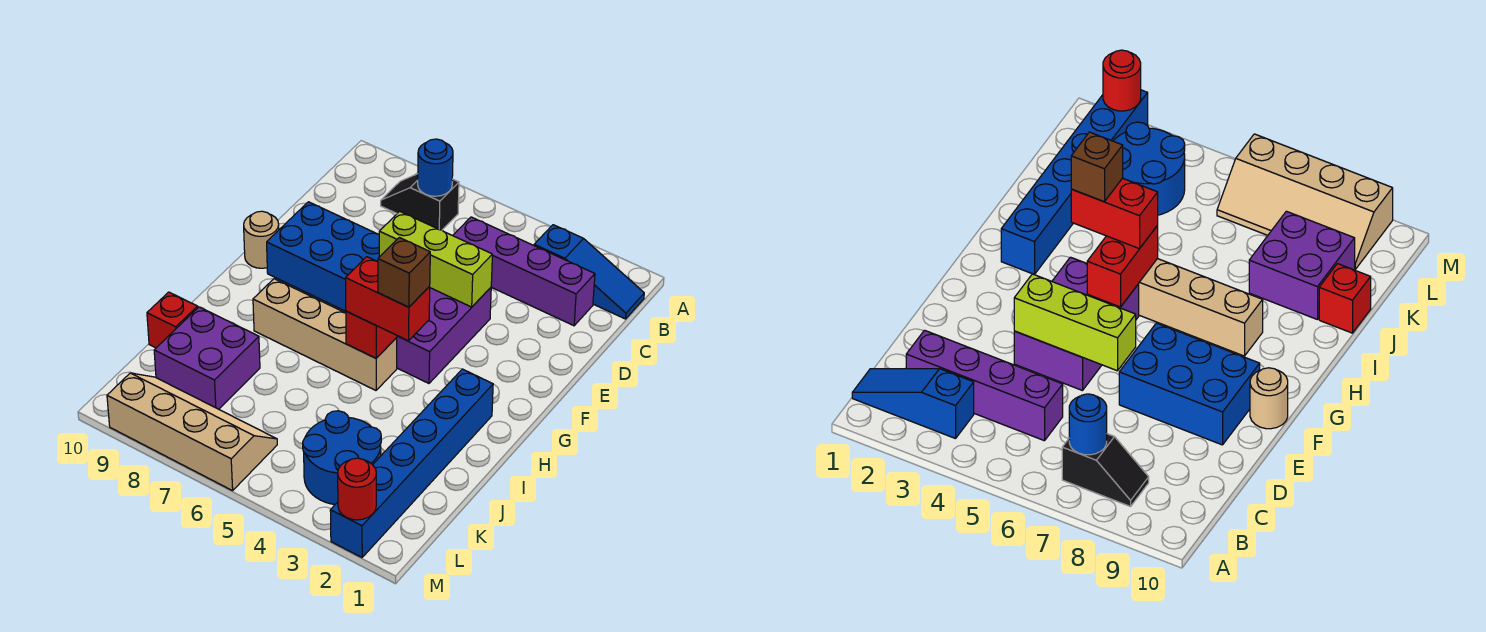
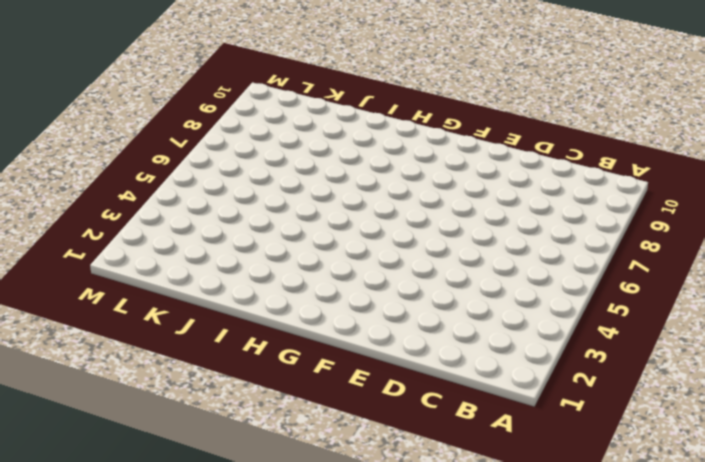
none -> blue 1x3 slope [534,225,644,319]
none -> black 1x2 slope [381,174,459,230]
none -> purple 1x4 brick [453,217,595,326]

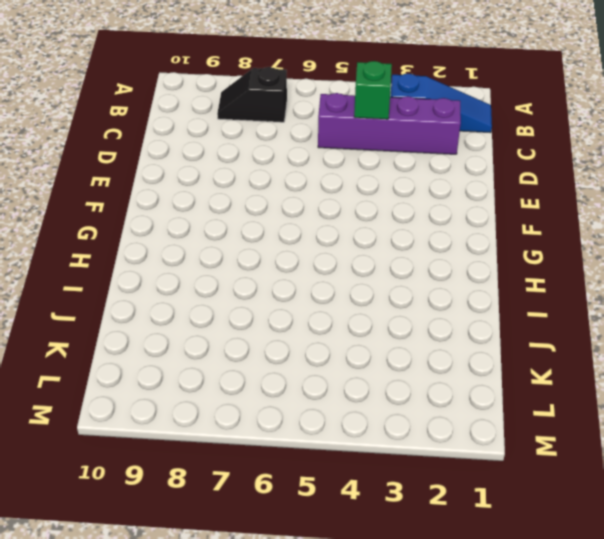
green 1x1 brick [354,61,392,119] -> none
none -> purple 2x3 brick [397,288,491,383]
none -> blue 2x3 brick [267,202,379,311]
none -> tan 1x1 round brick [244,211,279,268]

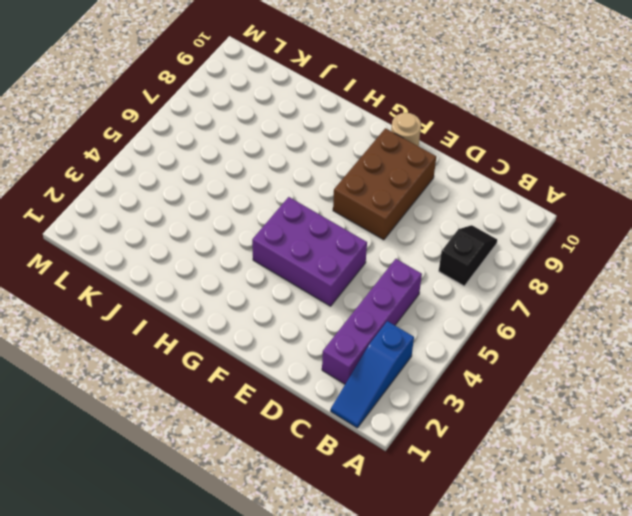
brown 2x3 brick [333,128,436,240] -> blue 2x3 brick [267,202,379,311]
none -> blue 1x6 brick [330,369,493,557]
none -> tan 1x4 brick [253,279,397,390]
none -> purple 2x2 brick [154,307,260,409]

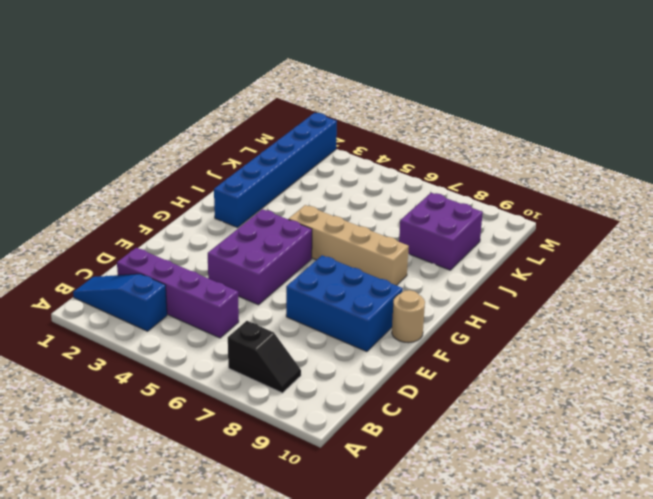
none -> red 1x1 brick [147,292,198,348]
none -> blue 2x2 round brick [303,411,381,505]
none -> tan 2x4 slope [107,373,277,491]

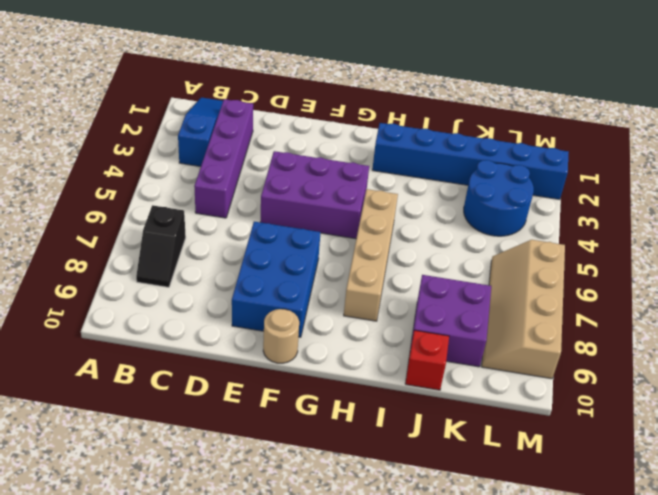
none -> blue 1x1 round brick [418,139,453,196]
none -> lime 1x3 brick [379,211,492,307]
none -> red 1x2 brick [346,311,397,358]

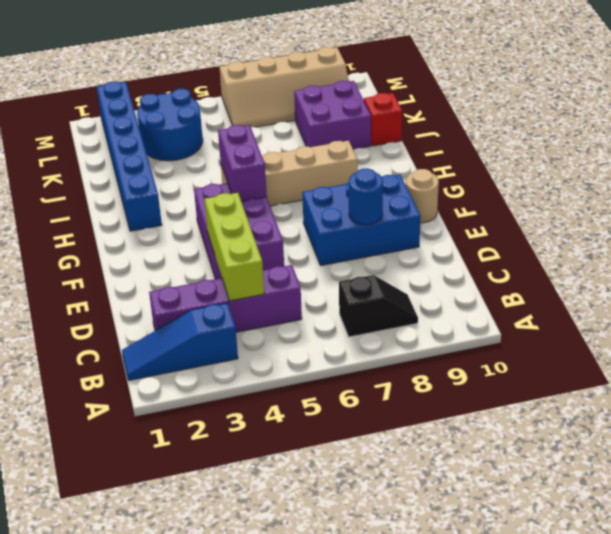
lime 1x3 brick [204,193,264,301] -> lime 1x3 brick turned to [379,211,492,307]
blue 1x1 round brick [349,168,383,225] -> blue 1x1 round brick moved to [418,139,453,196]
purple 1x2 brick [218,125,267,201] -> red 1x2 brick [346,311,397,358]
none -> red 1x1 round brick [338,458,376,520]
none -> red 1x2 brick [346,257,430,341]
none -> brown 1x1 brick [378,237,430,307]

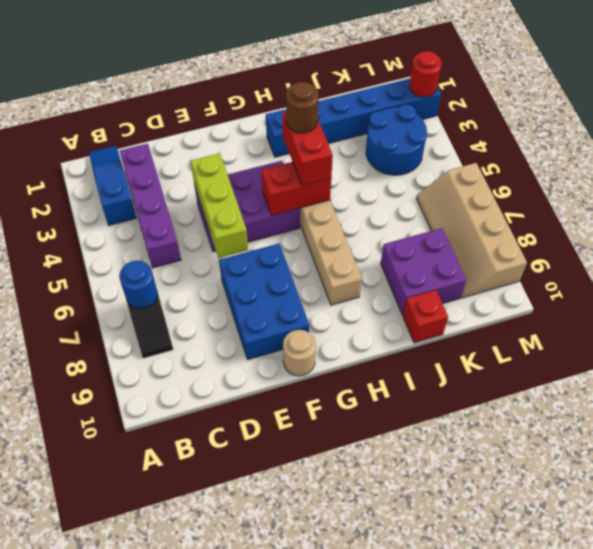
brown 1x1 round brick [286,82,319,133] -> brown 1x1 brick [378,237,430,307]

